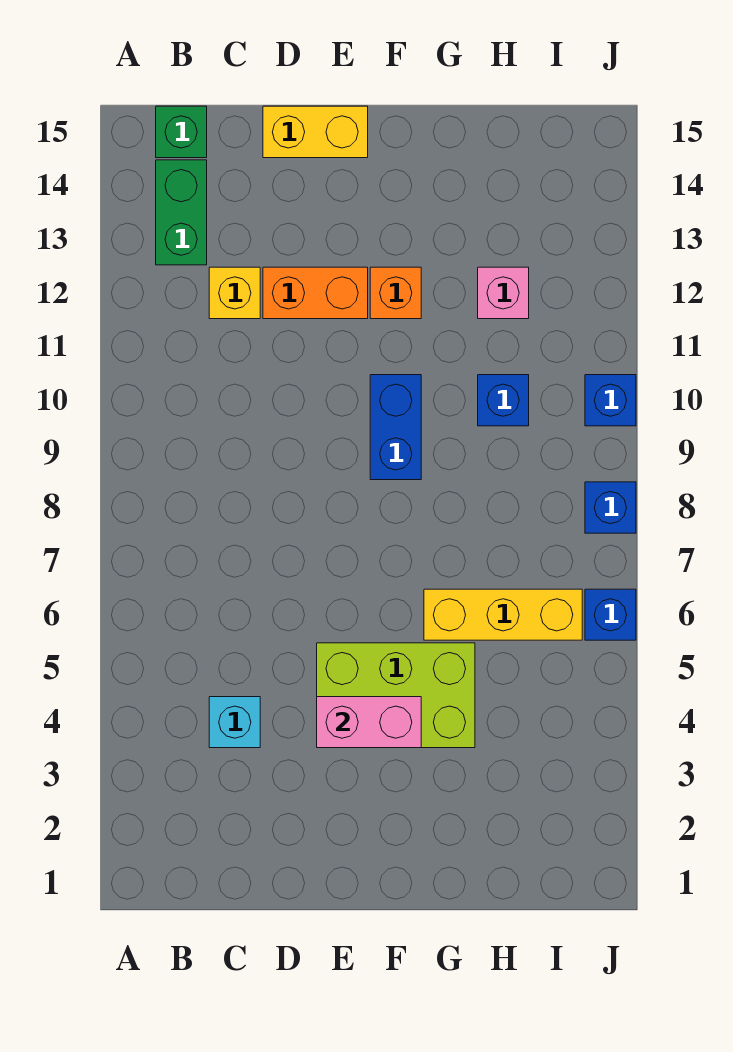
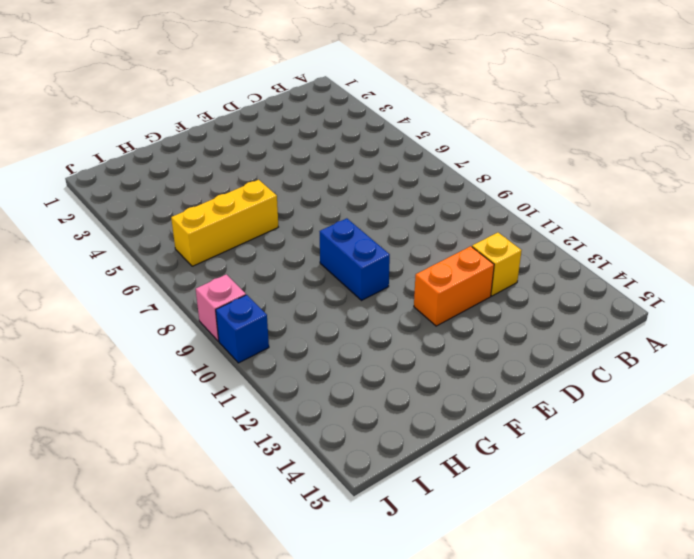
pink 1x1 brick [196,274,246,341] -> pink 1x1 brick moved to [478,267,529,319]
none -> green 1x2 brick [156,160,207,265]
none -> green 1x1 brick [156,106,207,158]
none -> cyan 1x1 brick [209,697,260,748]

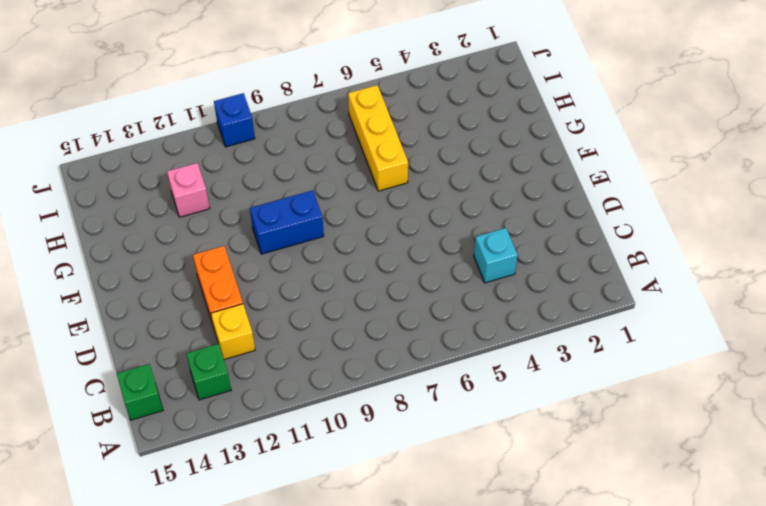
green 1x1 brick [186,344,231,400] -> green 1x2 brick [156,160,207,265]
none -> yellow 1x2 brick [263,106,368,158]
none -> lime 2x3 brick [317,643,475,748]
none -> orange 1x1 brick [370,267,421,319]

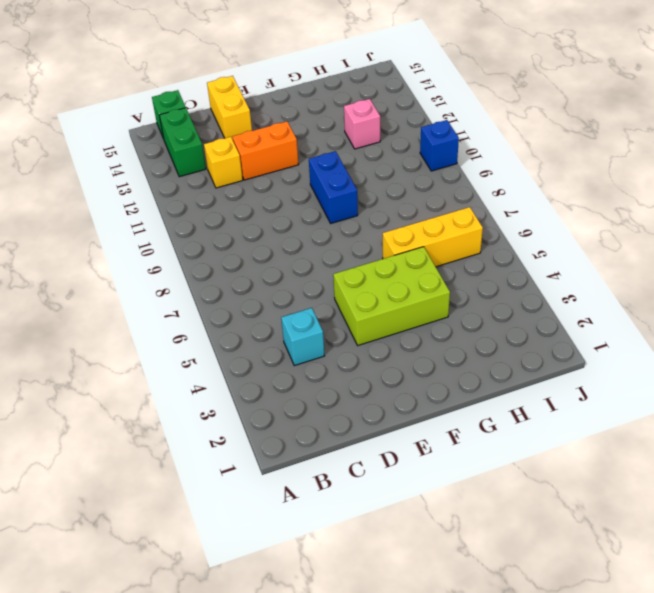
yellow 1x2 brick [207,76,252,139] -> yellow 1x2 brick turned to [263,106,368,158]
none -> orange 1x1 brick [370,267,421,319]
none -> blue 1x1 brick [478,375,529,426]
none -> blue 1x1 brick [585,589,636,640]

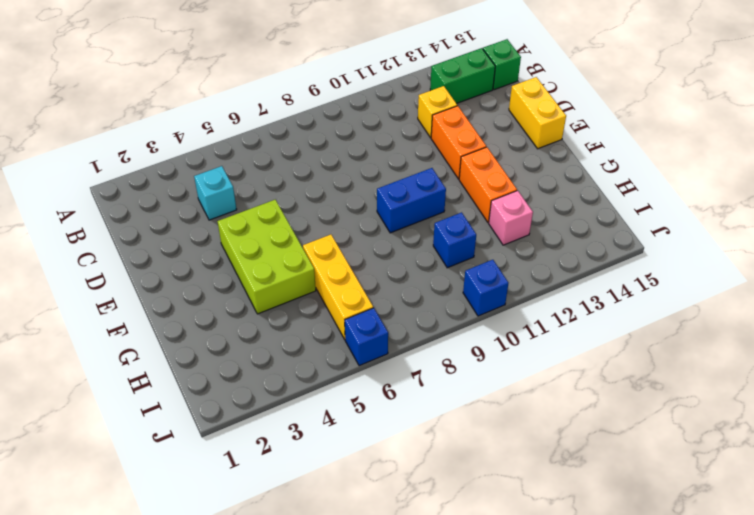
orange 1x2 brick [459,147,517,222] -> orange 1x1 brick [370,267,421,319]
none -> blue 1x1 brick [585,482,636,533]
none -> pink 1x2 brick [317,697,421,748]

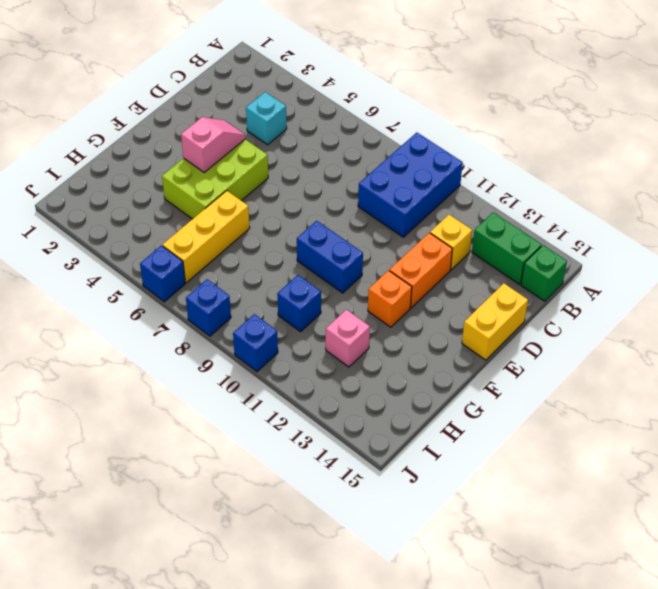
blue 2x3 brick [358,133,463,237] -> none
pink 1x2 slope [181,117,245,172] -> pink 1x2 brick [317,697,421,748]

